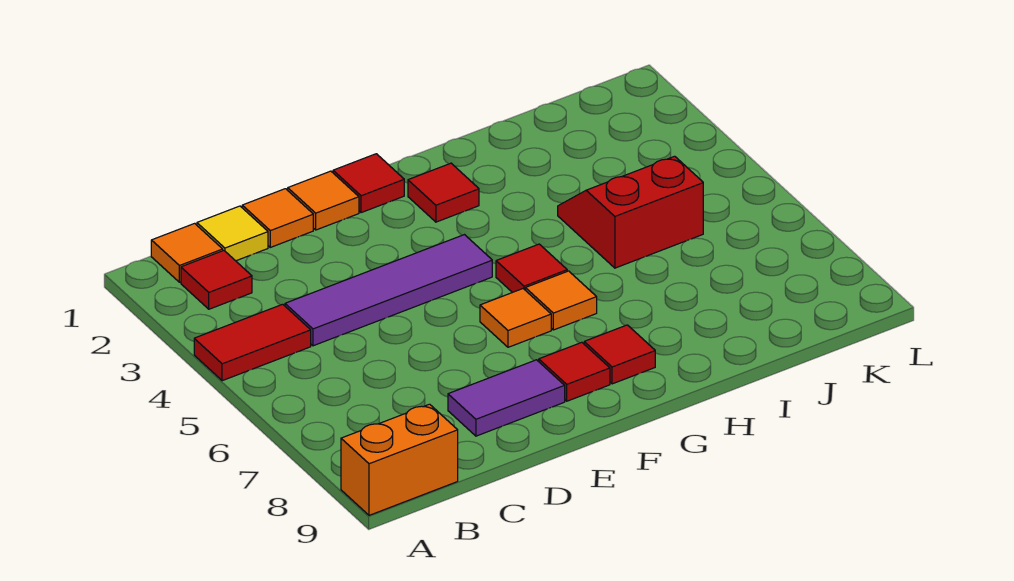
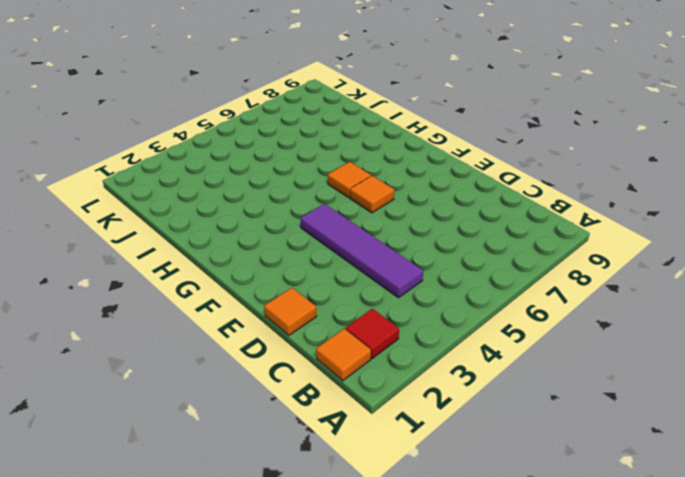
none -> red 1x2 tile [194,304,311,381]
none -> orange 1x2 brick [341,404,458,515]
none -> yellow 1x1 tile [197,206,268,261]

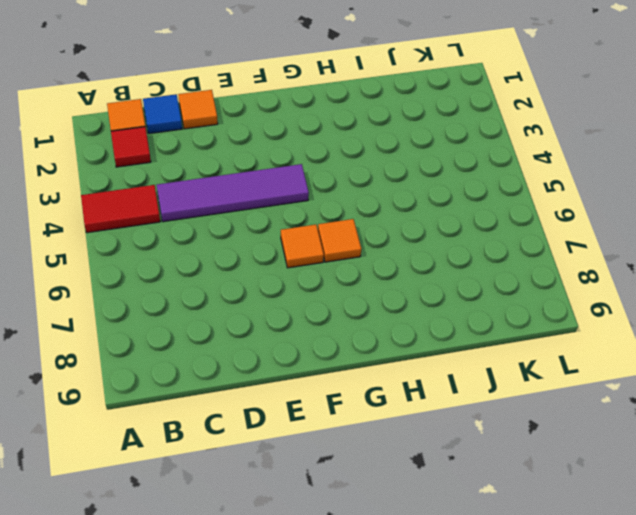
blue 1x1 tile [143,94,182,134] -> yellow 1x1 tile [197,206,268,261]
none -> orange 1x2 brick [341,404,458,515]
none -> purple 1x2 tile [448,360,565,436]
none -> orange 1x1 tile [288,171,359,230]

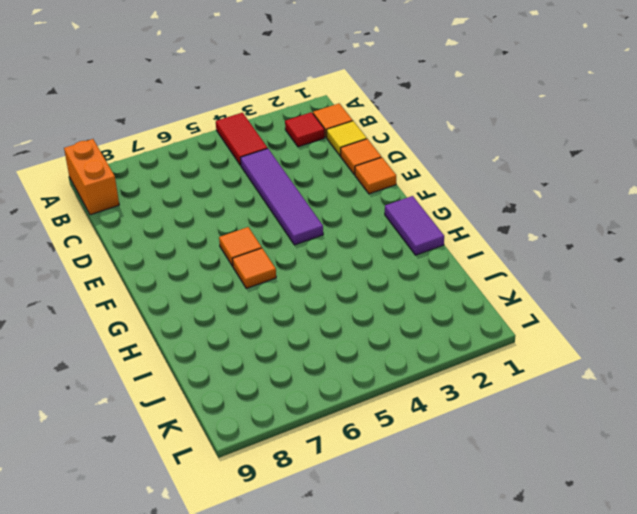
purple 1x2 tile [385,196,444,255] -> purple 1x2 tile moved to [448,360,565,436]
none -> red 1x1 tile [333,154,404,213]
none -> red 1x1 tile [539,342,610,401]
none -> red 1x1 tile [408,163,479,222]

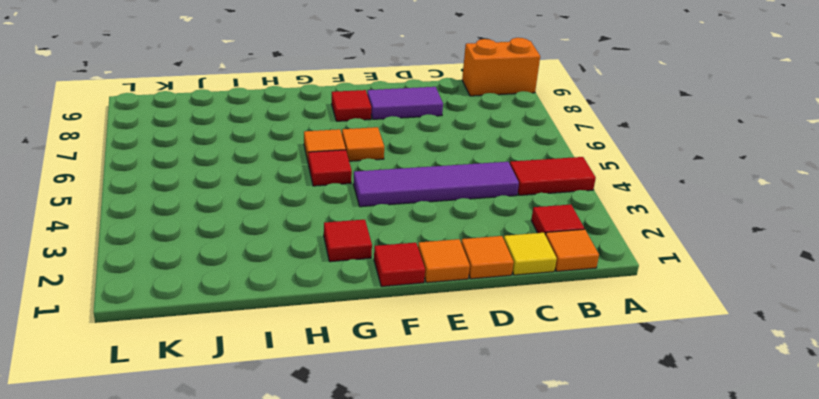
none -> red 1x1 tile [584,325,655,384]
none -> red 2x2 slope [558,156,703,268]

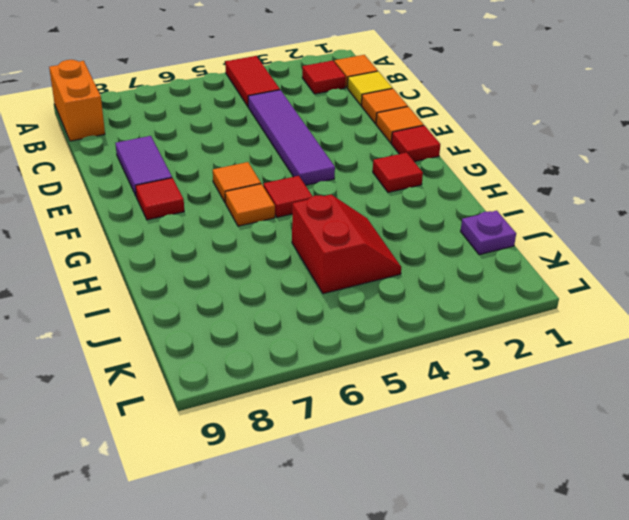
purple 1x1 plate [461,211,516,255] -> none
none -> red 1x1 tile [584,325,655,384]

